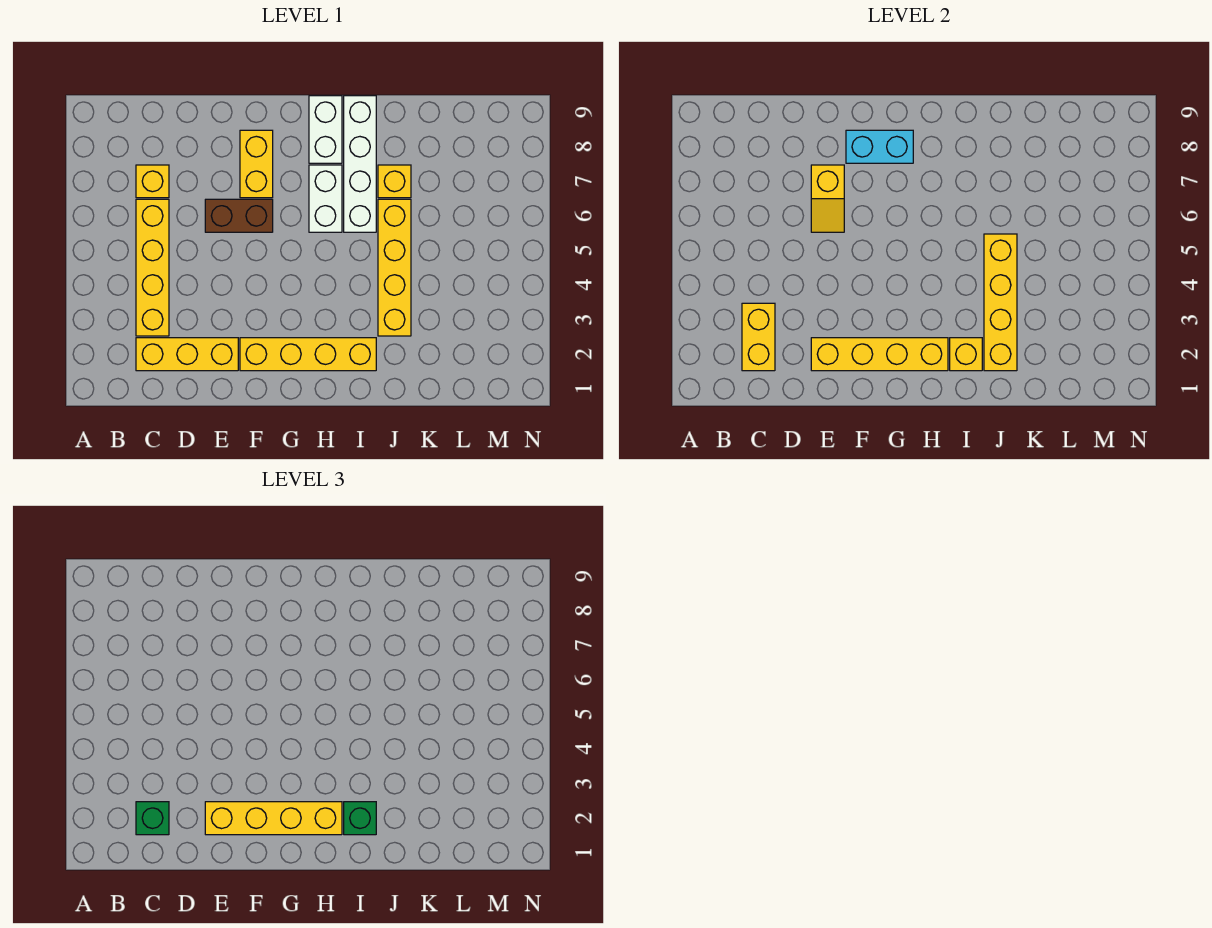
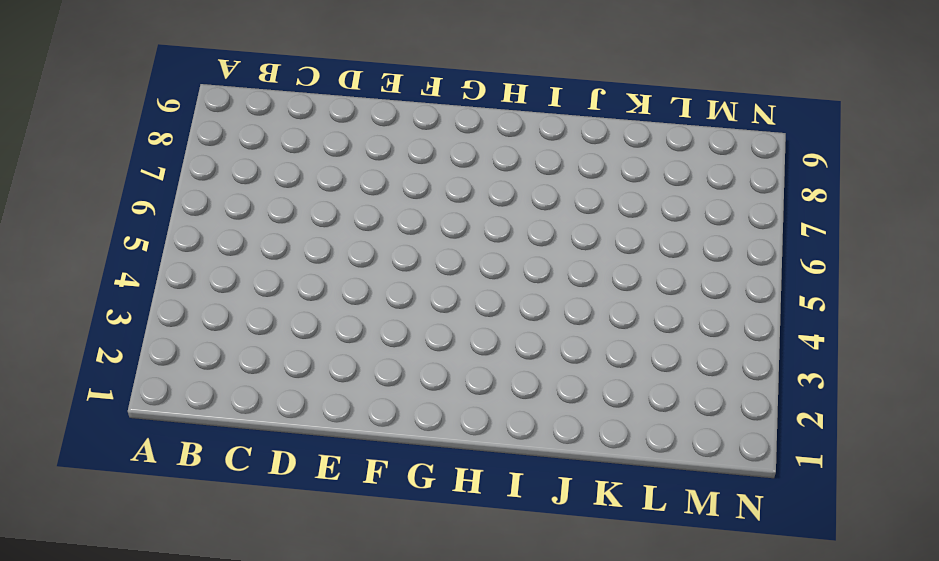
none -> yellow 1x3 brick [136,338,238,371]
none -> yellow 1x4 brick [136,199,169,336]
none -> yellow 1x1 brick [136,165,169,198]

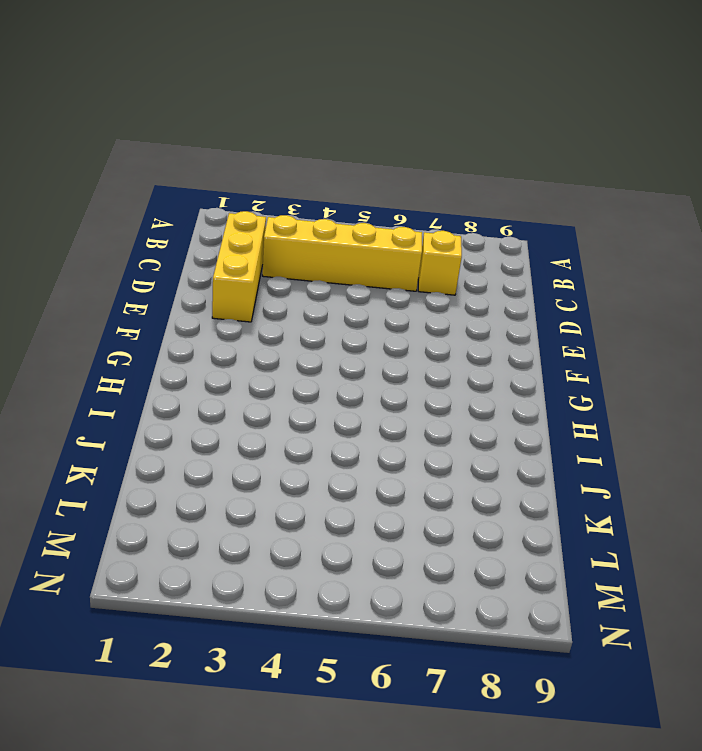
none -> brown 1x2 brick [205,199,273,232]
none -> yellow 1x4 brick [240,338,376,371]
none -> yellow 1x2 brick [240,130,273,198]

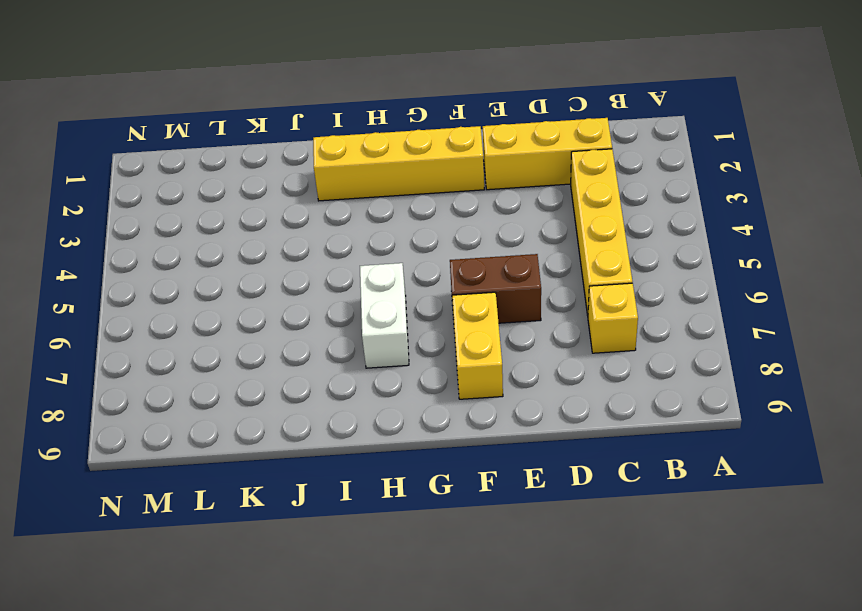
none -> white 1x2 brick [309,96,342,163]
none -> white 1x4 brick [344,96,376,232]
none -> yellow 1x4 brick [378,199,411,336]

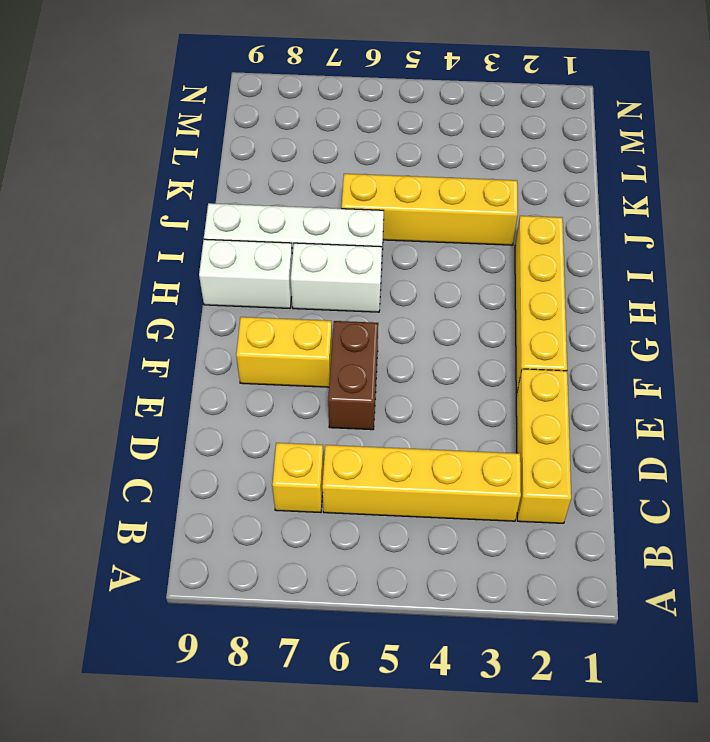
none -> yellow 1x1 brick [378,165,411,198]
none -> yellow 1x2 brick [742,303,775,371]
none -> yellow 1x4 brick [811,338,948,371]

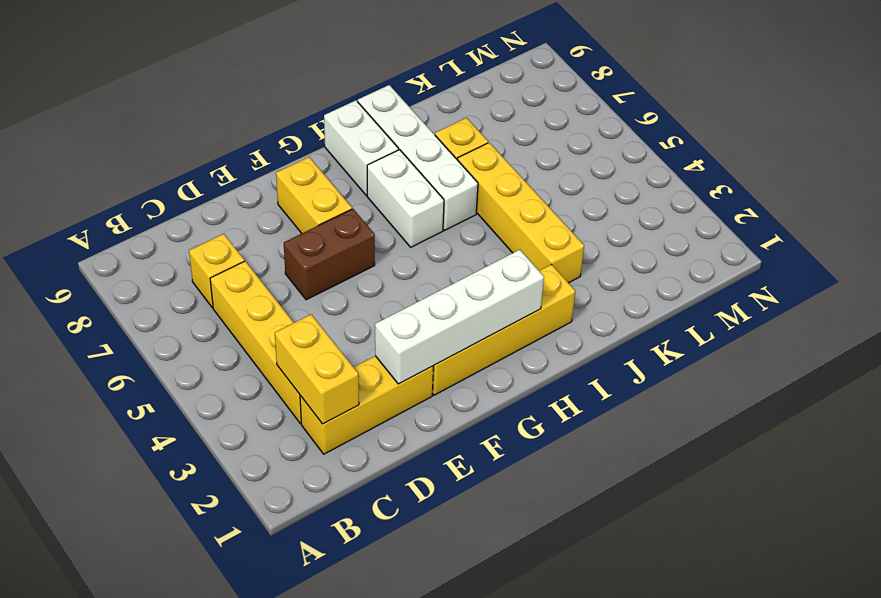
white 1x4 brick [375,250,544,384] -> yellow 1x4 brick [811,338,948,371]
none -> yellow 1x2 slope [811,165,844,232]
none -> cyan 1x2 brick [846,130,913,163]
none -> yellow 1x1 brick [950,338,982,371]

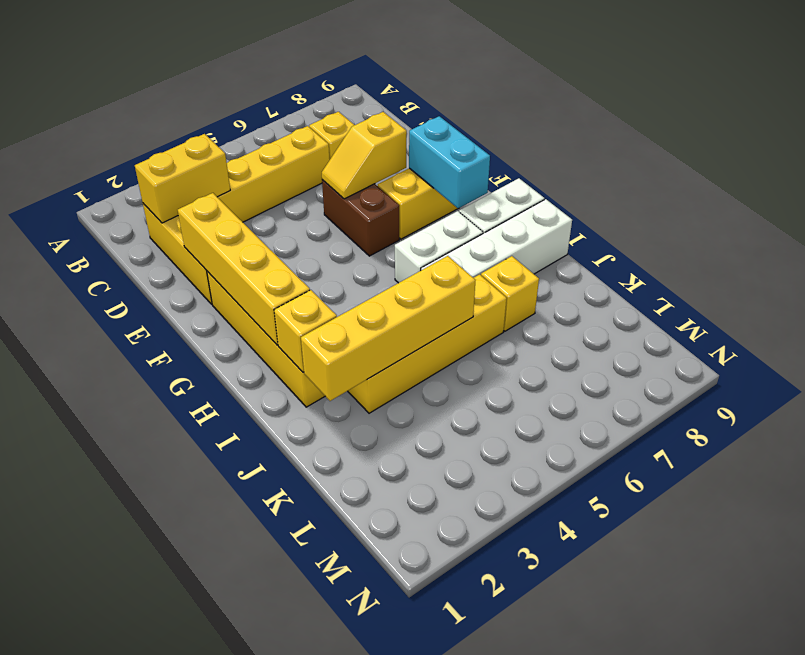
none -> green 1x1 brick [136,802,169,835]
none -> yellow 1x4 brick [205,802,342,835]
none -> green 1x1 brick [344,802,376,835]

